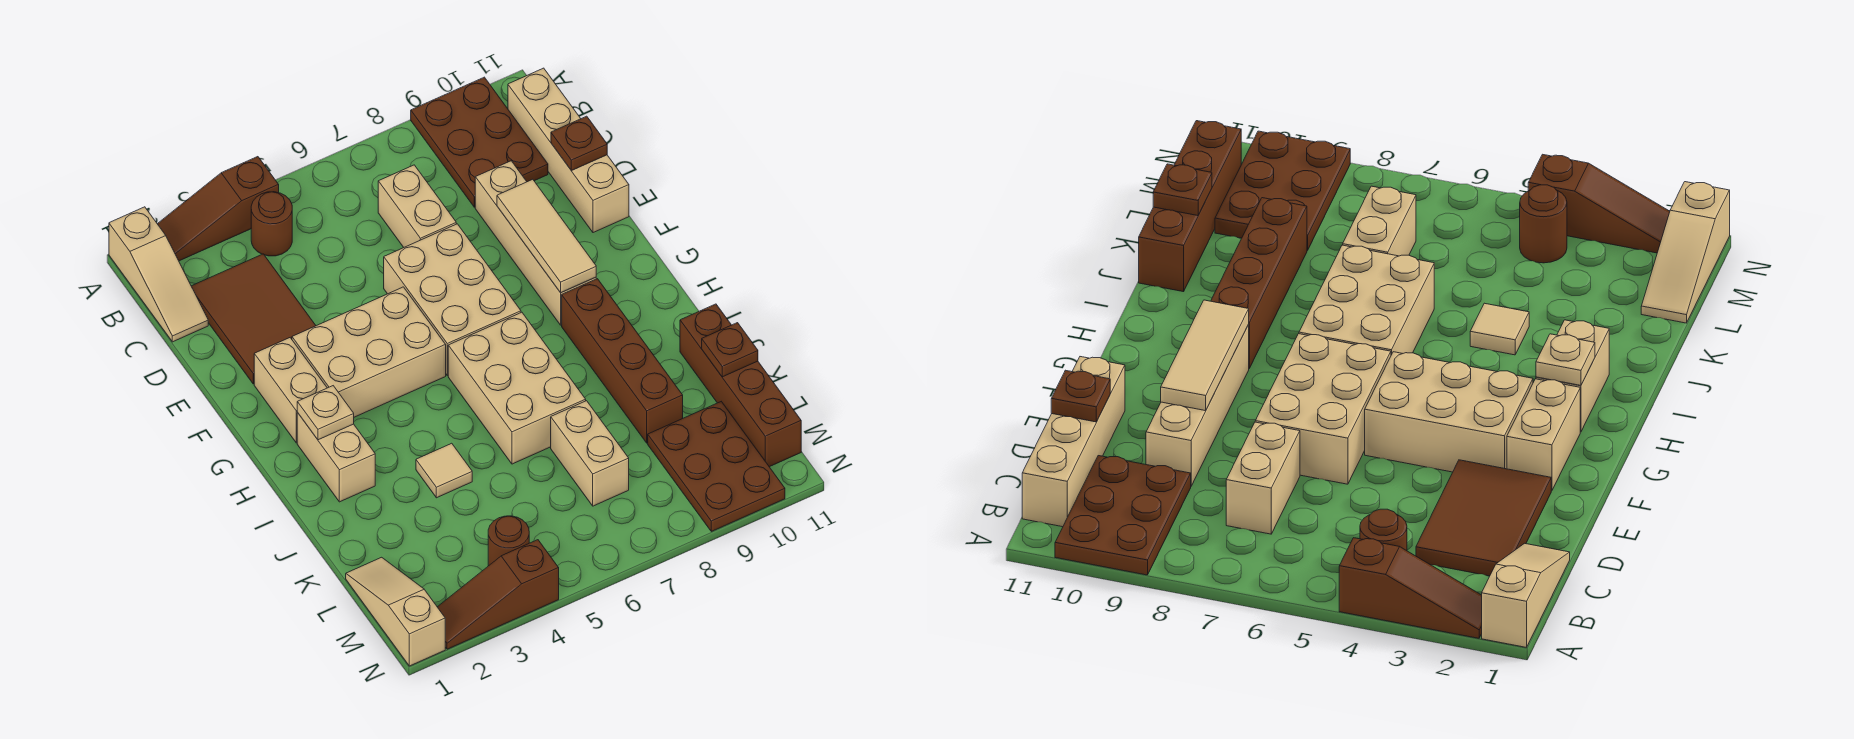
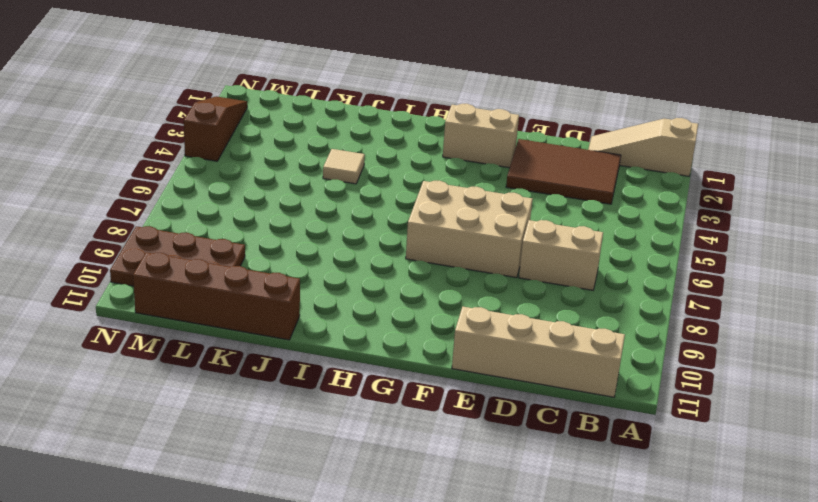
none -> brown 1x3 slope [158,157,279,261]
none -> brown 2x3 plate [411,77,548,207]
none -> brown 1x1 round brick [251,192,292,256]

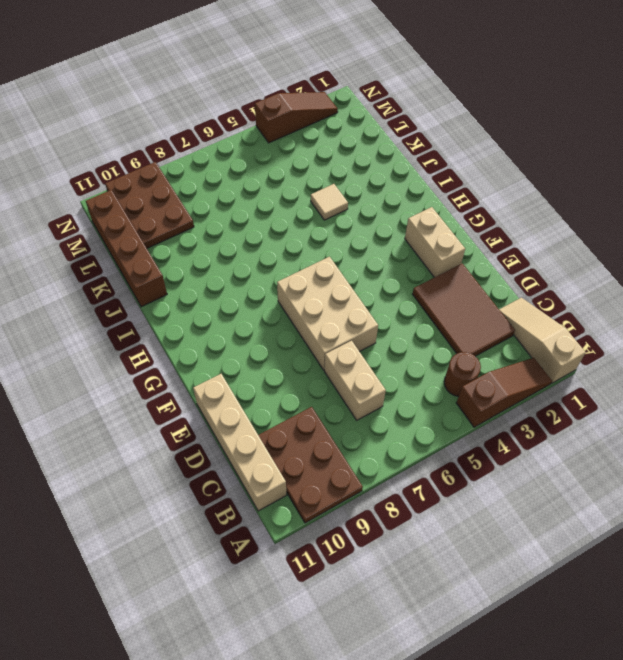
none -> tan 1x4 brick [475,161,596,325]
none -> tan 2x3 brick [292,287,446,417]
none -> tan 1x2 brick [297,413,375,502]

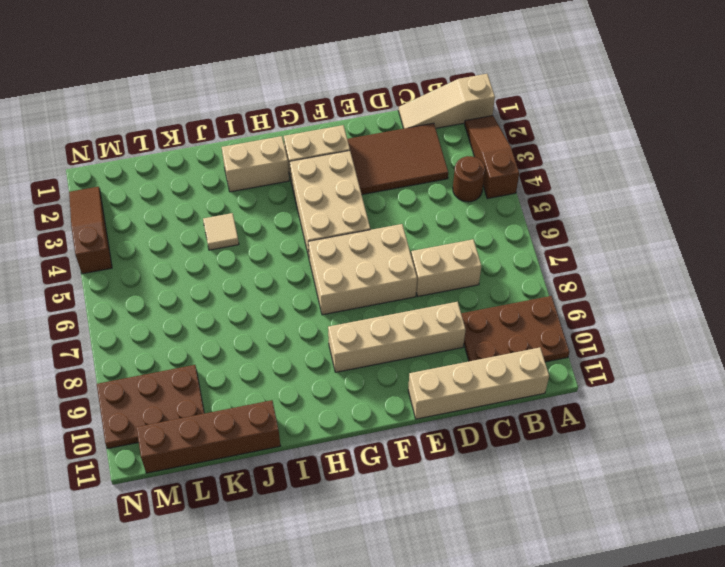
none -> tan 2x3 brick [448,312,586,464]
none -> brown 1x4 brick [562,279,683,443]
none -> tan 1x2 brick [551,401,629,506]

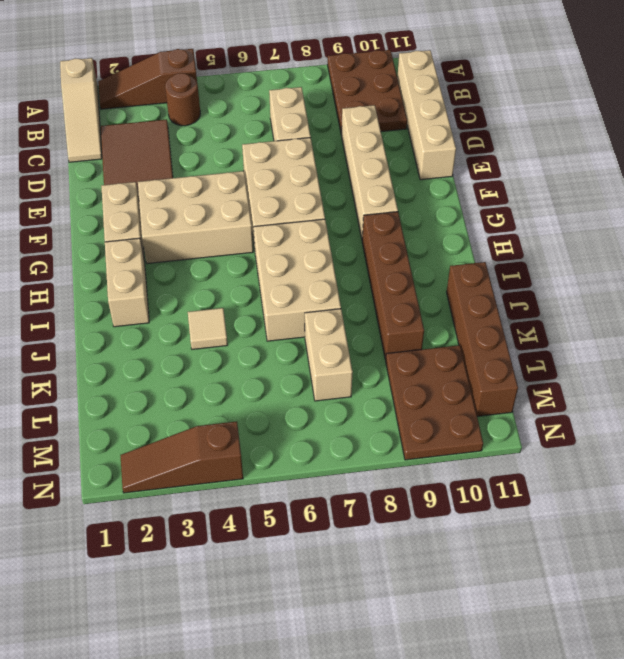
none -> tan 1x3 slope [346,557,445,666]
none -> brown 1x1 round brick [488,516,529,566]
none -> brown 1x1 plate [551,116,607,171]

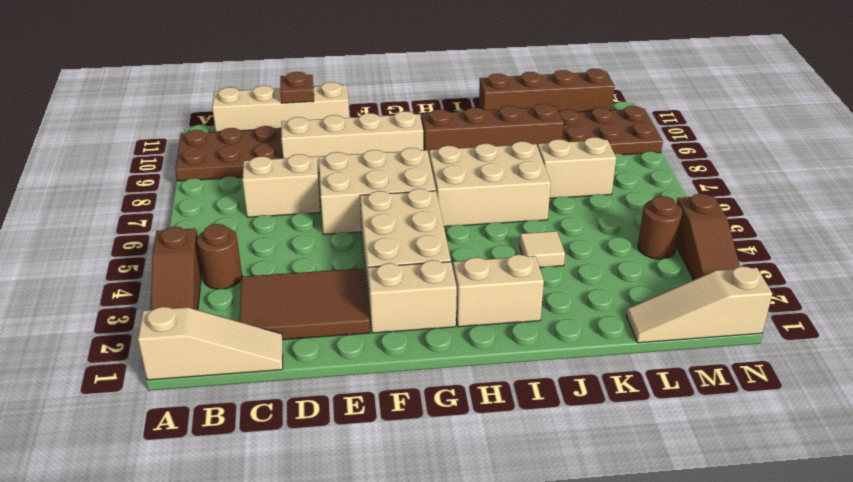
none -> tan 1x3 tile [497,179,596,293]
none -> tan 1x1 plate [297,386,354,440]
none -> brown 1x1 plate [702,323,758,377]

